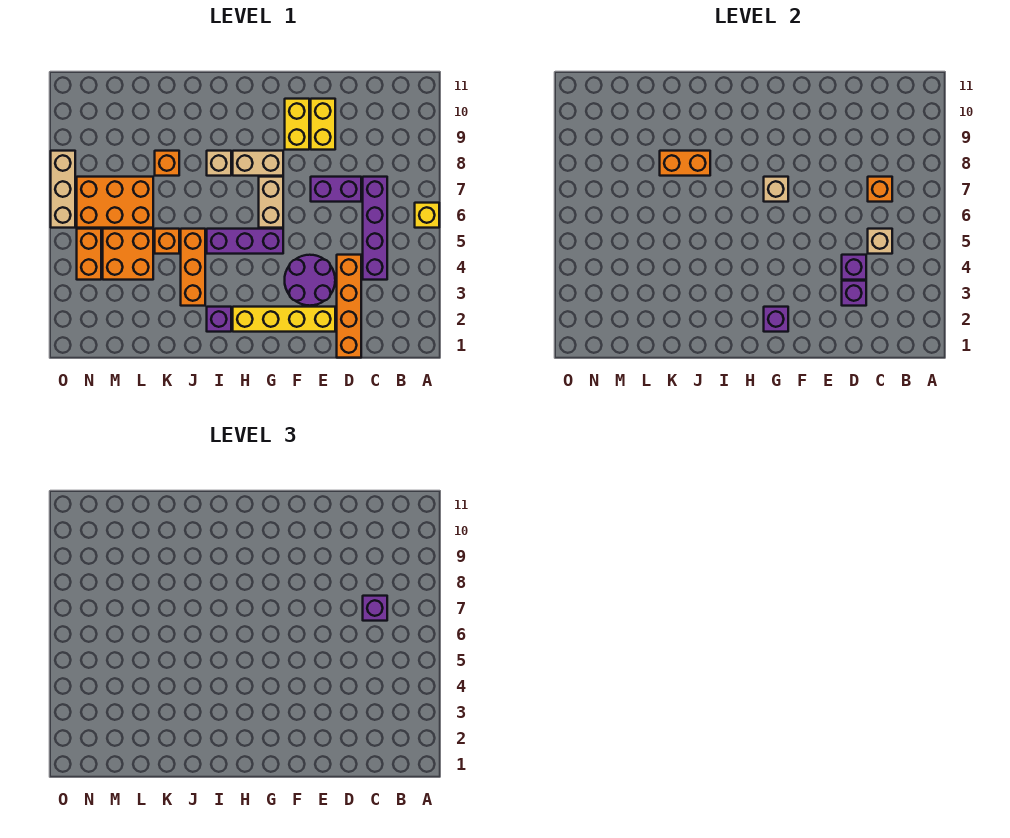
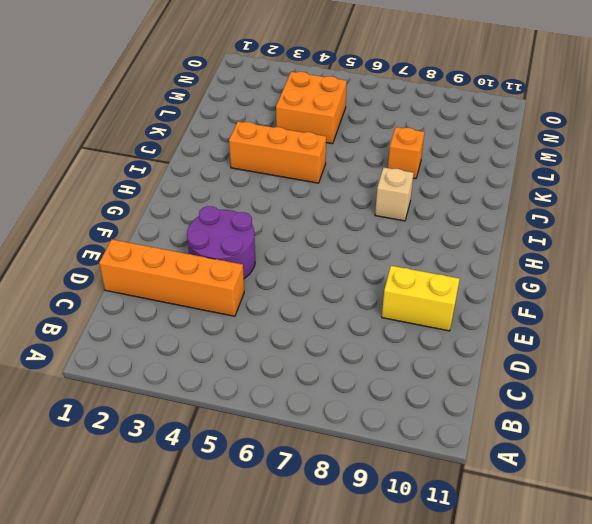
none -> yellow 1x1 brick [415,203,439,228]
none -> purple 1x4 brick [363,177,387,280]
none -> purple 1x2 brick [311,177,361,202]

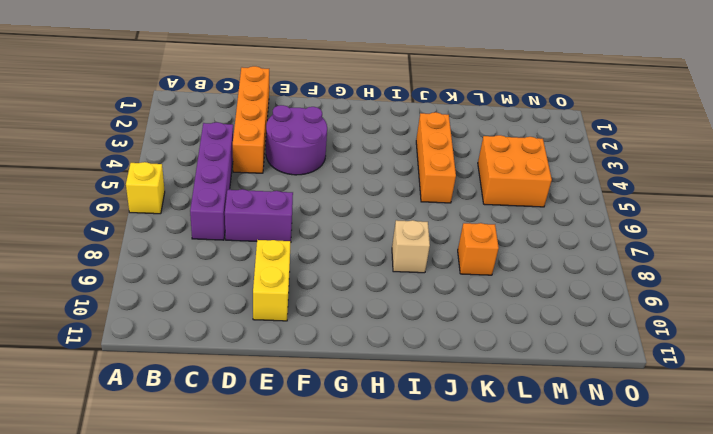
none -> yellow 1x4 brick [233,307,335,332]
none -> yellow 1x2 brick [285,99,309,150]
none -> purple 1x3 brick [207,229,283,254]

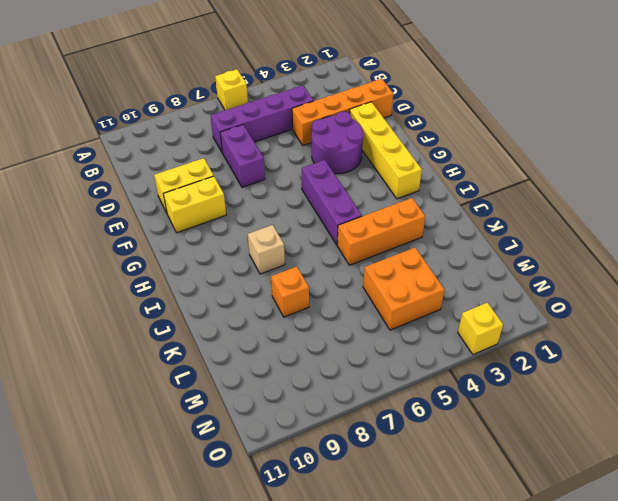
yellow 1x1 brick [458,303,503,354] -> none
none -> tan 1x2 brick [259,177,283,228]
none -> tan 1x2 brick [233,151,283,176]
none -> purple 1x1 brick [207,307,231,332]

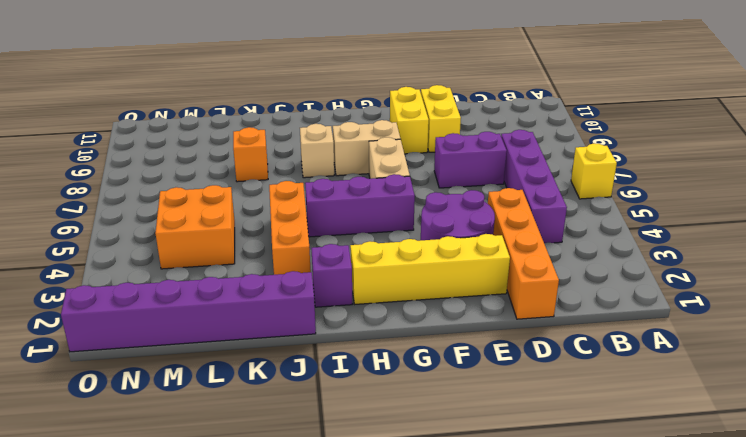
purple 1x6 brick [61,271,316,352] -> none
none -> orange 1x1 brick [155,229,179,254]
none -> orange 2x3 brick [77,177,153,228]
none -> orange 1x2 brick [77,229,101,280]

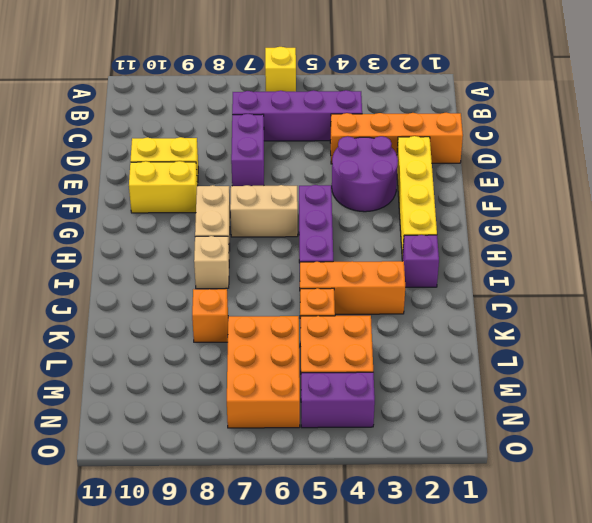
purple 1x2 brick [301,372,375,428] -> orange 1x2 brick [77,229,101,280]
none -> tan 1x3 brick [51,151,75,228]
none -> tan 1x1 brick [868,229,892,254]
none -> orange 1x1 brick [868,177,892,202]

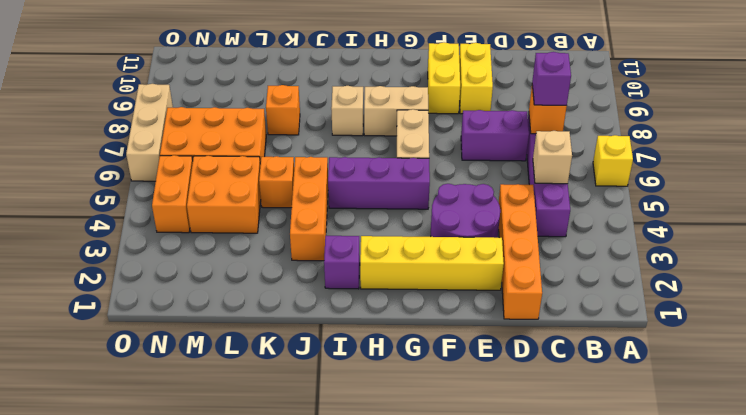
none -> purple 1x1 brick [842,281,866,306]
none -> purple 1x1 brick [842,255,866,280]
none -> purple 1x1 brick [764,307,788,332]

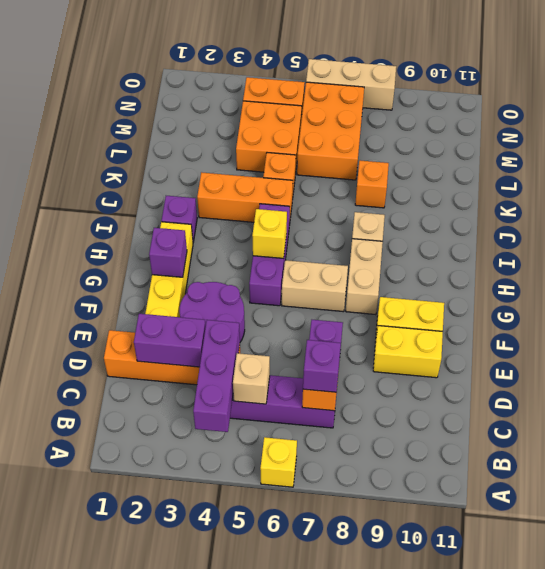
purple 1x3 brick [193,320,240,432] -> purple 1x1 brick [842,255,866,280]
purple 1x2 brick [134,314,206,367] -> purple 1x1 brick [842,281,866,306]
yellow 1x1 brick [252,209,287,259] -> none
none -> tan 1x1 brick [764,177,788,202]
none -> orange 1x2 brick [660,151,710,176]

